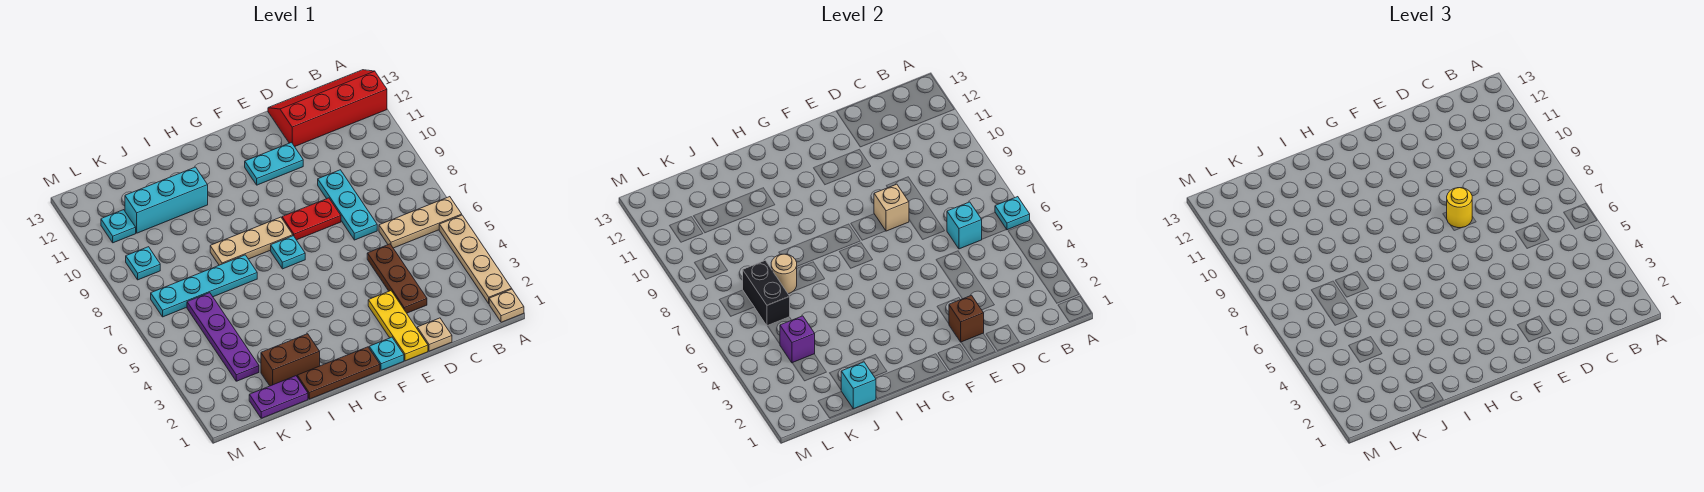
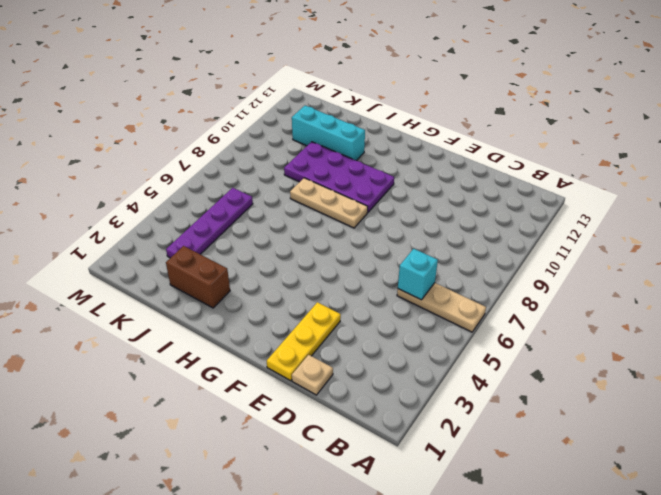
purple 2x4 plate [284,142,394,213] -> none
none -> tan 1x1 plate [489,289,524,322]
none -> tan 1x4 plate [439,215,512,304]
none -> red 2x4 slope [268,70,387,147]
none -> brown 1x3 plate [367,244,427,313]

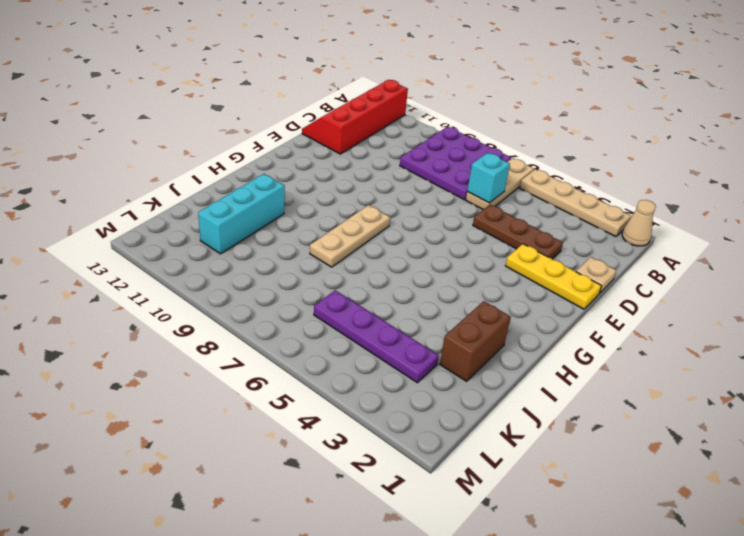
tan 1x1 cone [622,200,656,246] -> tan 1x1 plate [489,289,524,322]
purple 3x3 plate [400,127,511,200] -> none
none -> cyan 1x3 plate [318,170,377,240]
none -> red 1x2 plate [282,198,341,240]
none -> cyan 1x2 plate [245,143,303,185]
none -> cyan 1x1 plate [369,337,404,370]

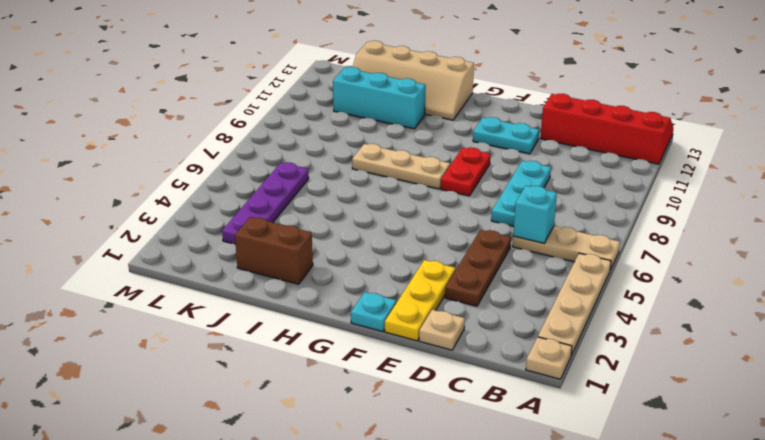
red 1x2 plate [441,148,491,196] -> red 1x2 plate turned to [282,198,341,240]
tan 2x4 slope [353,41,474,120] -> none
none -> brown 1x3 plate [297,347,380,399]
none -> cyan 1x1 plate [271,236,305,269]
none -> cyan 1x4 plate [151,255,257,317]
none -> purple 1x2 plate [249,376,308,418]

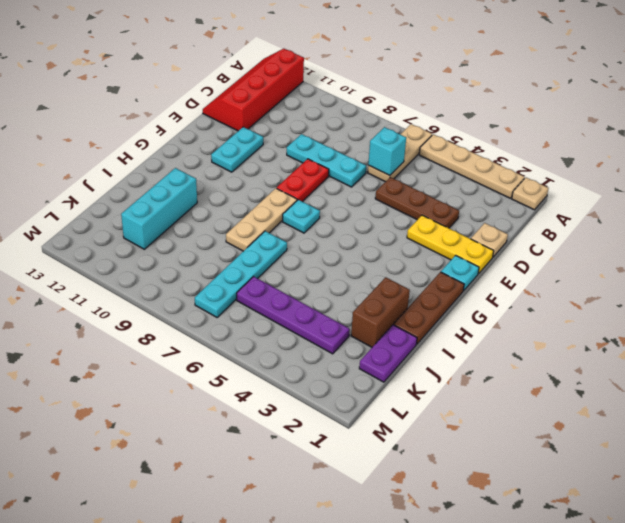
none -> cyan 1x1 plate [126,247,160,280]
none -> cyan 1x1 plate [101,210,136,243]
none -> cyan 1x1 plate [995,197,1030,230]
none -> brown 1x1 brick [949,295,984,342]

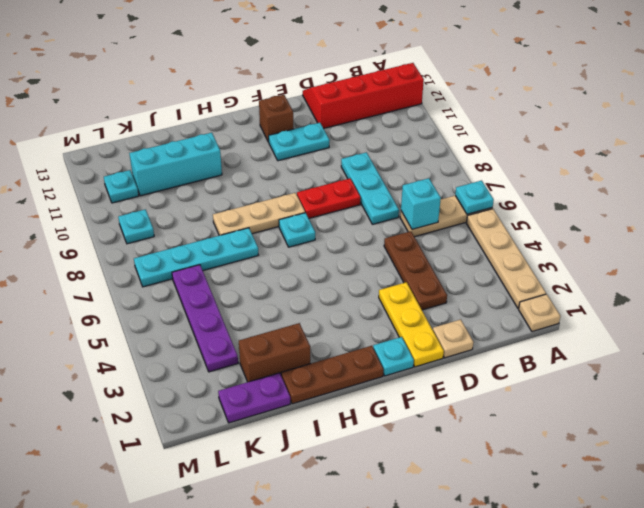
brown 1x1 brick [259,95,293,142] -> brown 1x1 brick moved to [949,295,984,342]
none -> tan 1x1 brick [874,184,909,231]
none -> cyan 1x1 brick [841,362,876,409]
none -> tan 1x1 round brick [771,254,797,294]
none -> purple 1x1 brick [780,316,815,363]

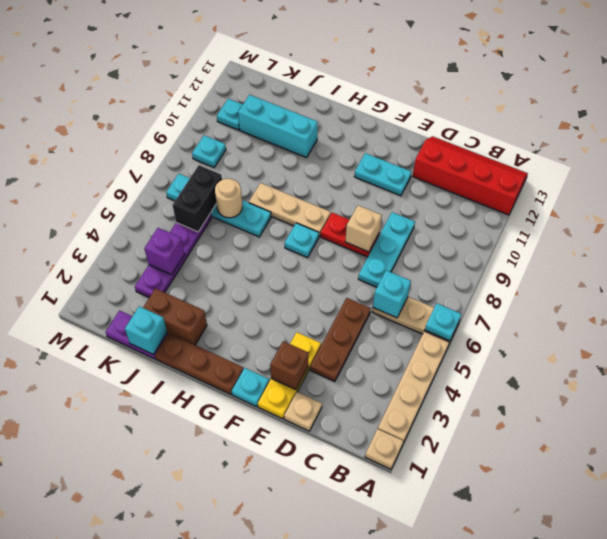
none -> yellow 1x1 round brick [1447,188,1472,228]

